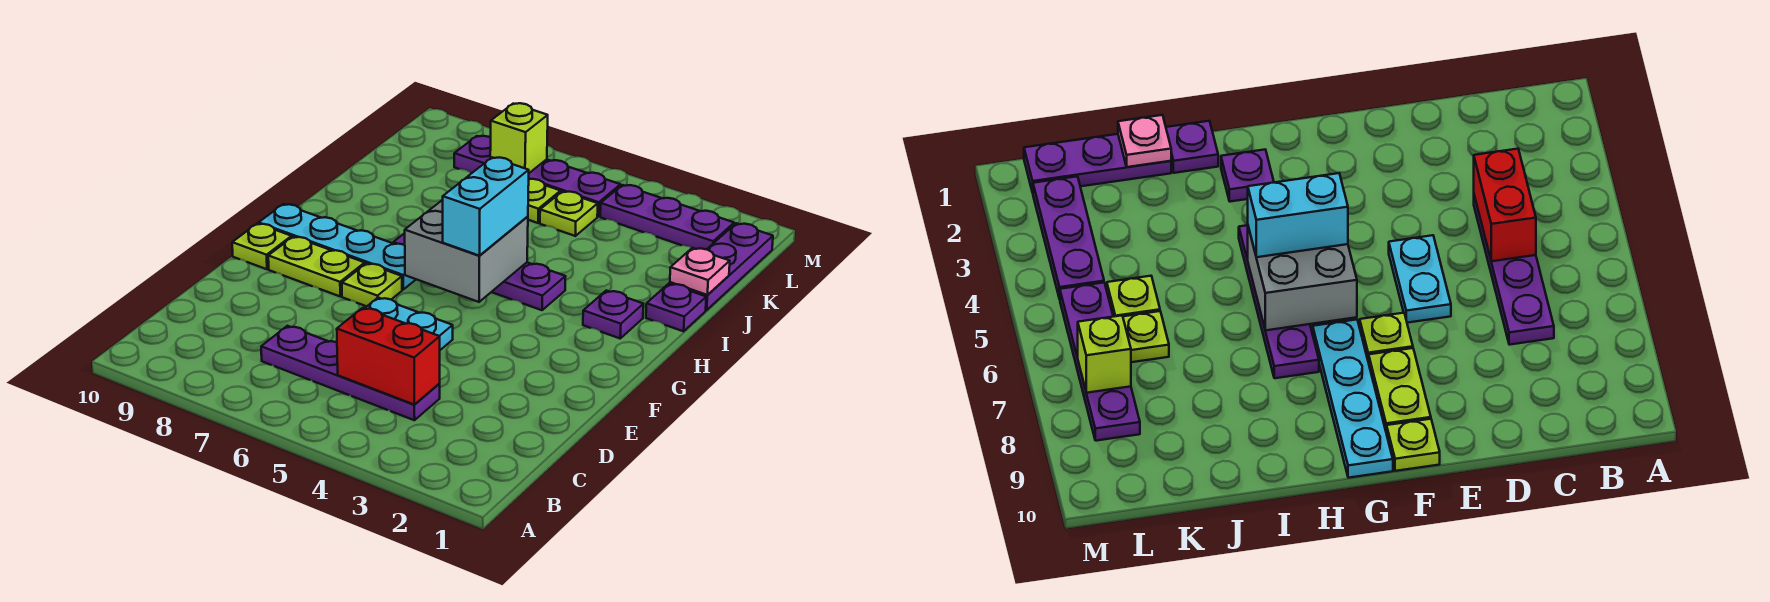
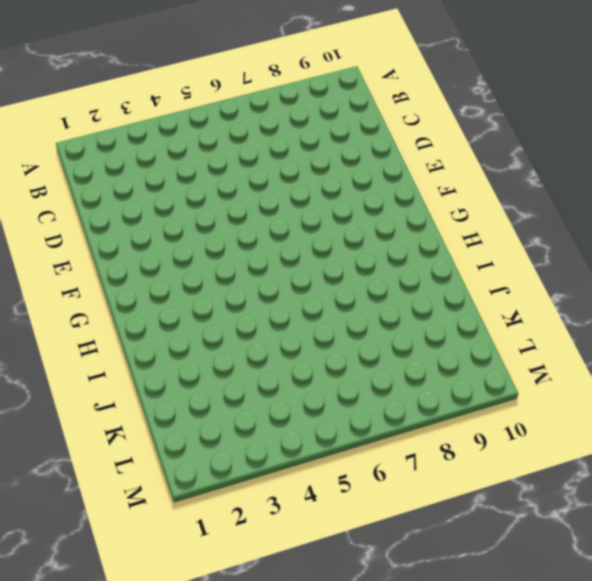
none -> purple 1x4 plate [261,326,440,420]
none -> cyan 1x2 plate [365,298,453,350]
none -> lime 1x1 plate [342,263,402,306]

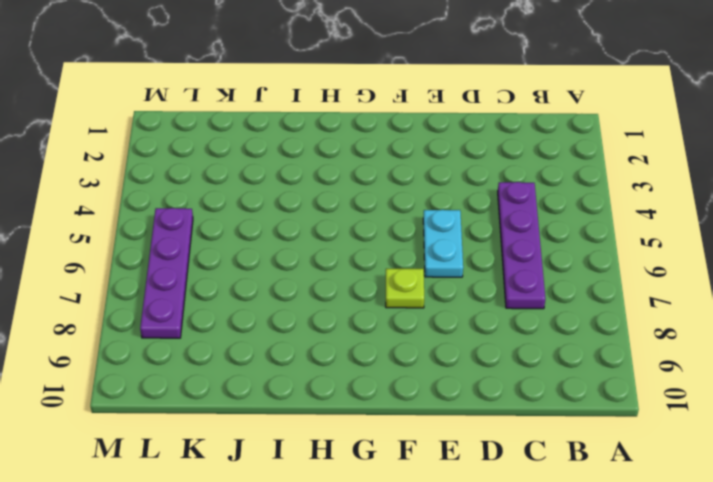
none -> lime 1x2 plate [268,237,365,296]
none -> lime 1x1 plate [232,224,292,269]
none -> cyan 1x4 plate [259,204,416,289]

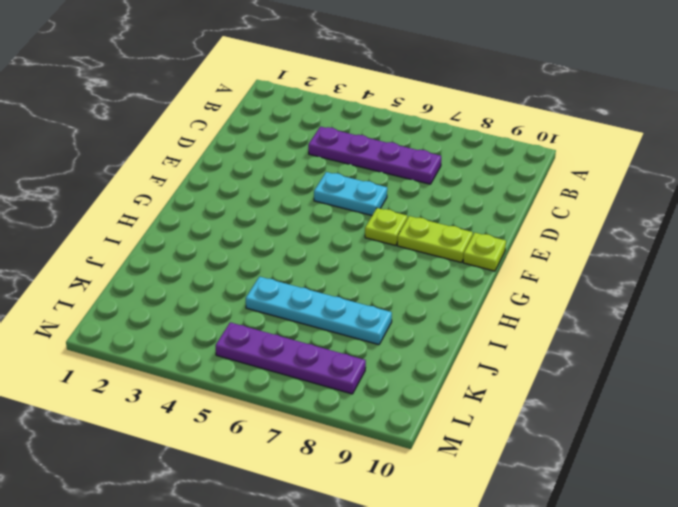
cyan 1x4 plate [246,277,392,345] -> cyan 1x4 plate moved to [259,204,416,289]
none -> purple 1x1 plate [583,291,643,338]
none -> purple 1x4 plate [393,233,566,310]
none -> purple 1x1 plate [646,284,706,331]

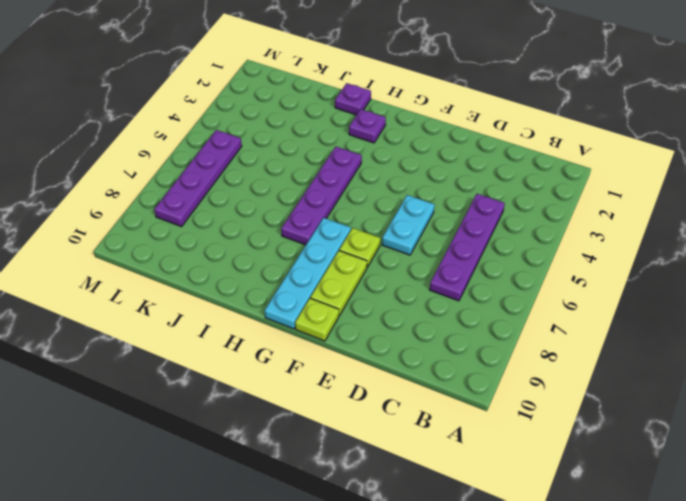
none -> purple 1x3 plate [670,223,773,310]
none -> lime 1x1 plate [540,191,598,236]
none -> lime 1x1 plate [528,179,561,223]

